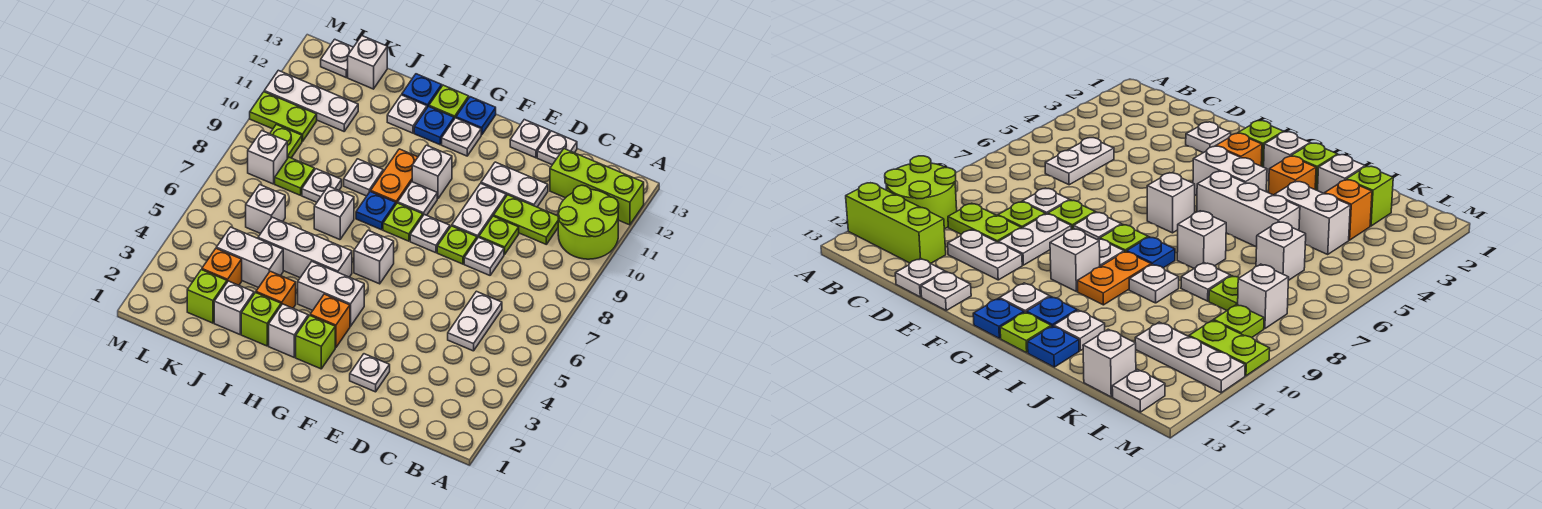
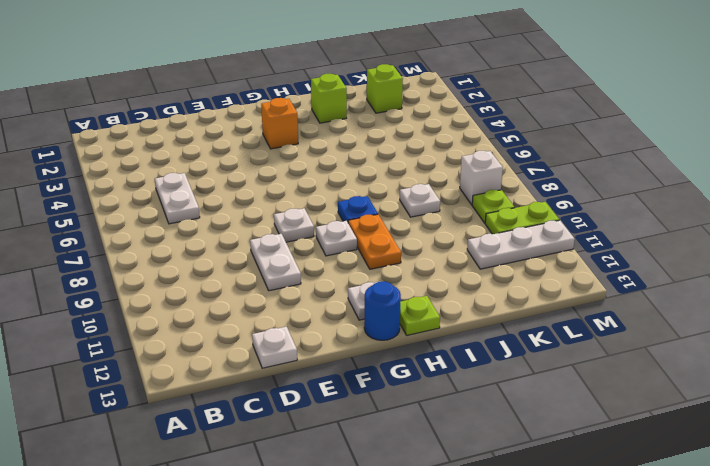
blue 1x1 round brick [364,281,401,340] -> blue 1x1 plate [456,97,496,135]
none -> lime 2x2 round brick [558,185,619,259]
none -> lime 1x3 brick [550,149,644,225]
none -> lime 1x2 plate [494,195,558,244]
none -> white 1x1 plate [464,237,504,275]

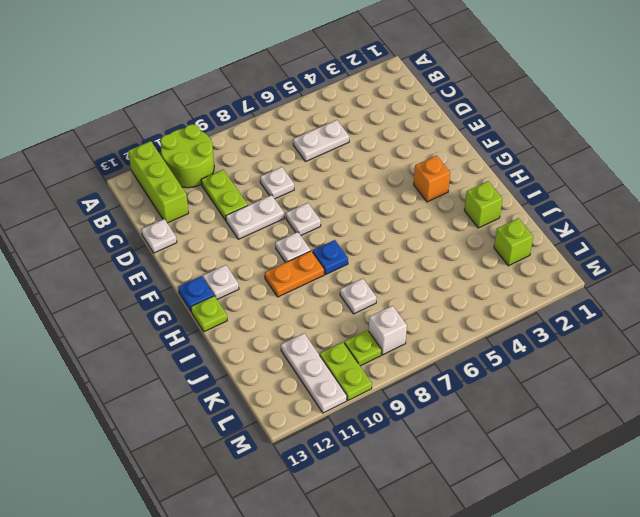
none -> lime 1x1 plate [479,216,519,254]
none -> white 1x2 plate [481,162,548,207]
none -> white 1x1 plate [350,354,390,392]
none -> lime 1x1 plate [437,226,477,264]

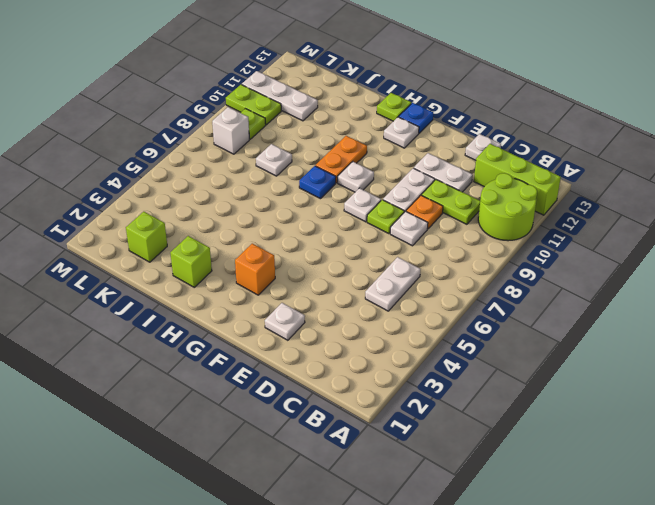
orange 1x1 plate [406,195,443,229] -> lime 1x1 plate [479,216,519,254]
none -> white 1x1 plate [510,120,550,158]
none -> lime 1x1 brick [296,316,335,369]
none -> white 1x2 brick [298,262,364,326]
none -> white 1x1 brick [354,230,394,284]

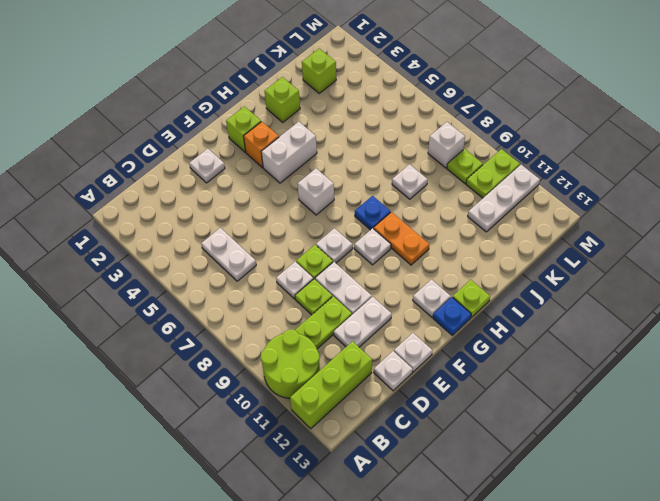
none -> lime 1x1 plate [383,203,423,241]
none -> white 1x1 brick [412,145,452,199]
none -> white 1x1 brick [269,304,308,357]
none -> white 1x3 brick [258,217,352,278]

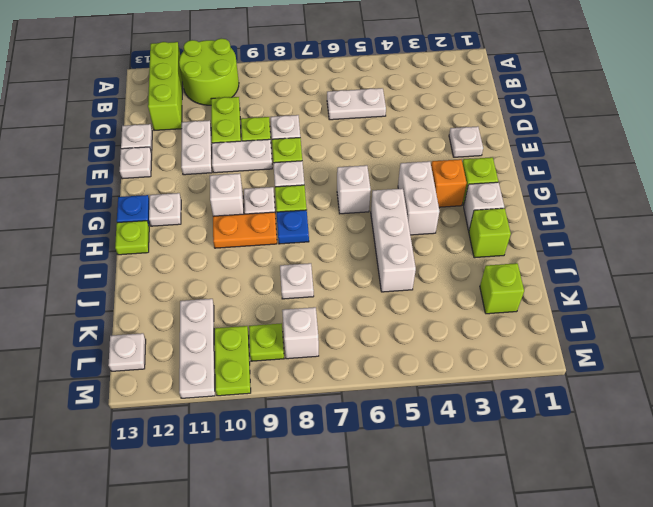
none -> blue 1x1 plate [414,107,454,145]
none -> orange 1x1 brick [256,271,296,308]
none -> white 1x1 brick [314,186,354,240]
none -> white 1x1 plate [344,159,383,196]

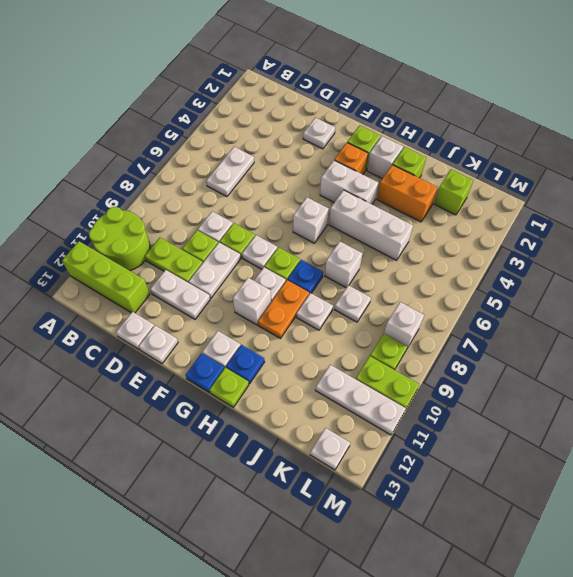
orange 1x2 brick [377,165,438,222] -> orange 1x1 brick [256,271,296,308]
none -> white 1x1 plate [387,95,427,133]
none -> blue 1x1 plate [402,74,442,107]
none -> white 1x1 brick [214,281,254,334]
none -> white 1x2 brick [216,227,283,288]

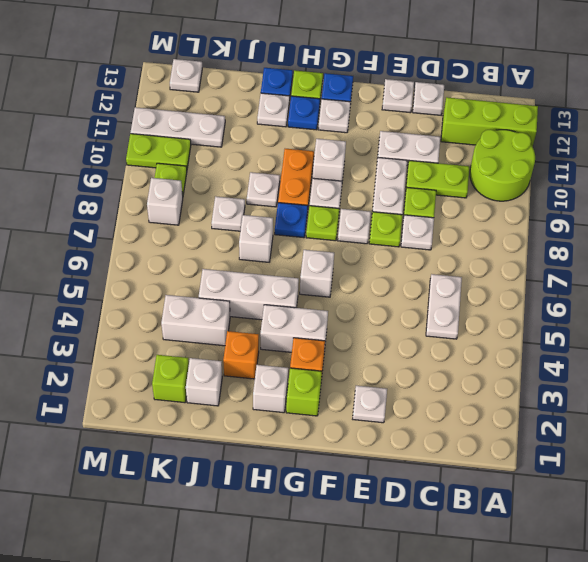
none -> lime 1x1 brick [241,293,281,346]
none -> orange 1x1 brick [202,249,242,285]
none -> white 1x1 brick [246,185,285,234]
none -> lime 1x1 plate [275,157,314,195]

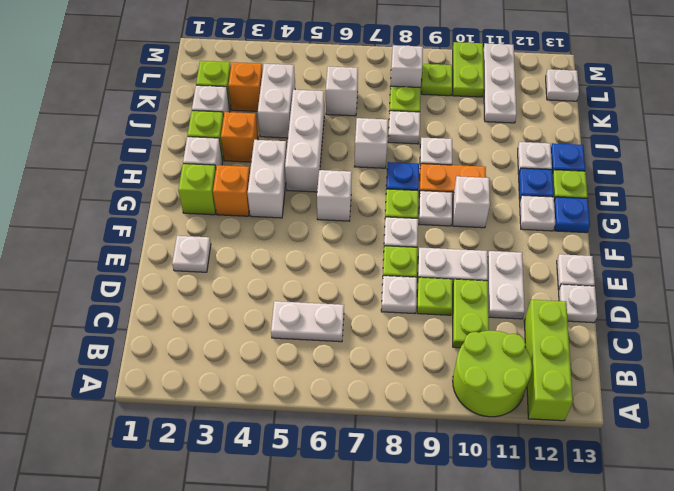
none -> white 1x1 brick [348,36,387,89]

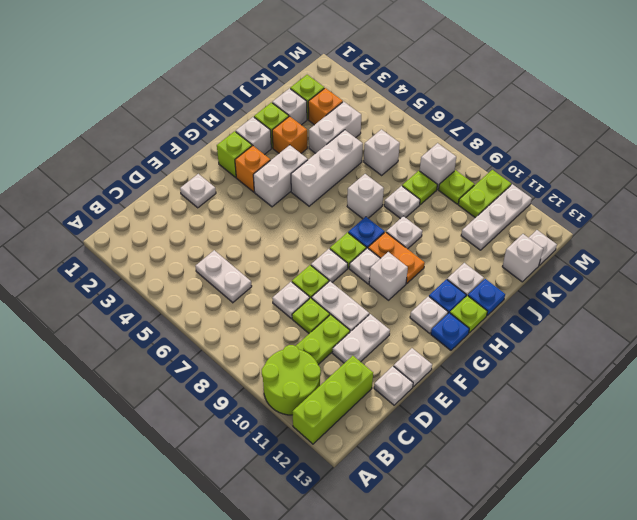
none -> white 1x1 brick [354,230,394,284]

